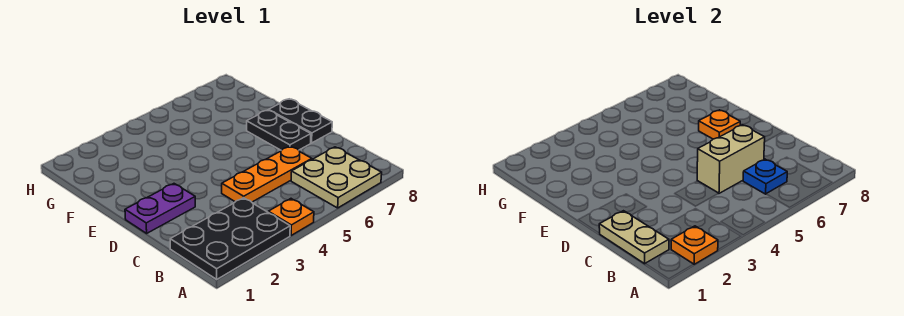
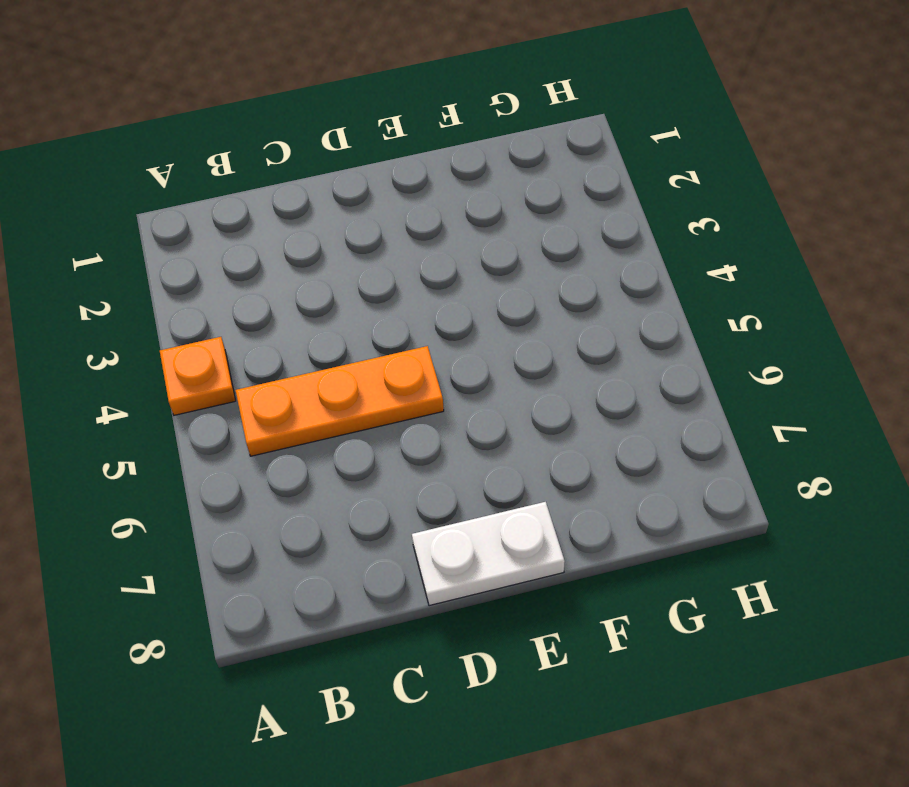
orange 1x3 plate [236,346,444,456] -> orange 1x3 plate turned to [222,146,312,202]
white 1x2 plate [412,502,565,606] -> black 1x2 plate [269,99,332,143]
none -> black 2x3 plate [170,198,290,279]
none -> tan 2x2 plate [291,147,382,208]
none -> purple 1x2 plate [125,184,195,233]

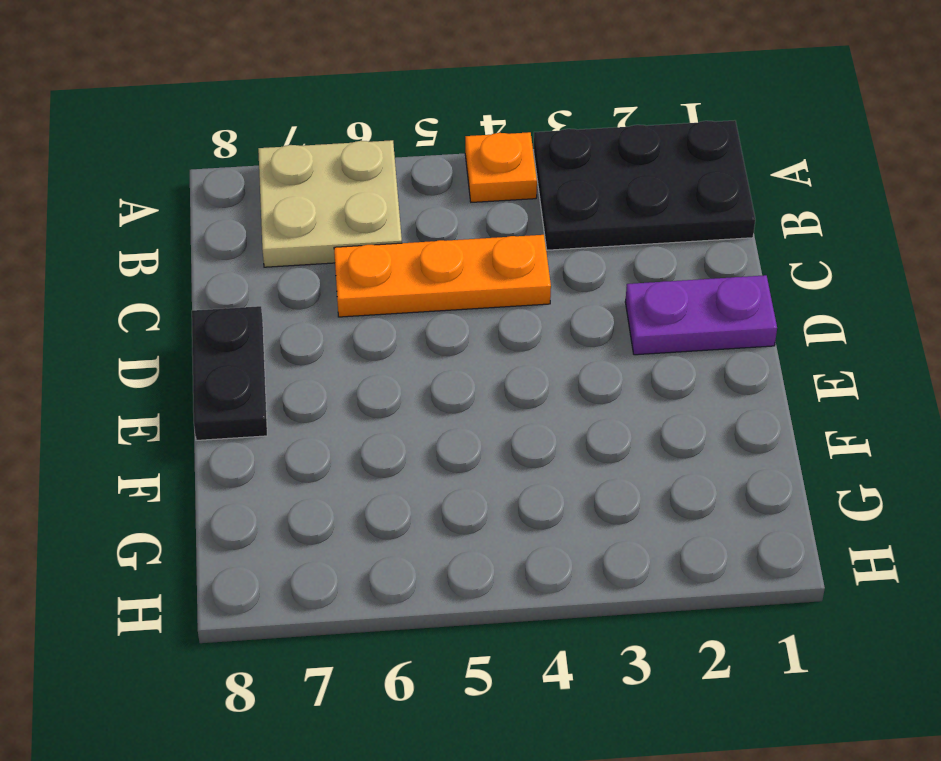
none -> black 1x2 plate [247,110,311,150]
none -> orange 1x1 plate [671,226,718,264]
none -> tan 1x2 plate [599,211,669,264]

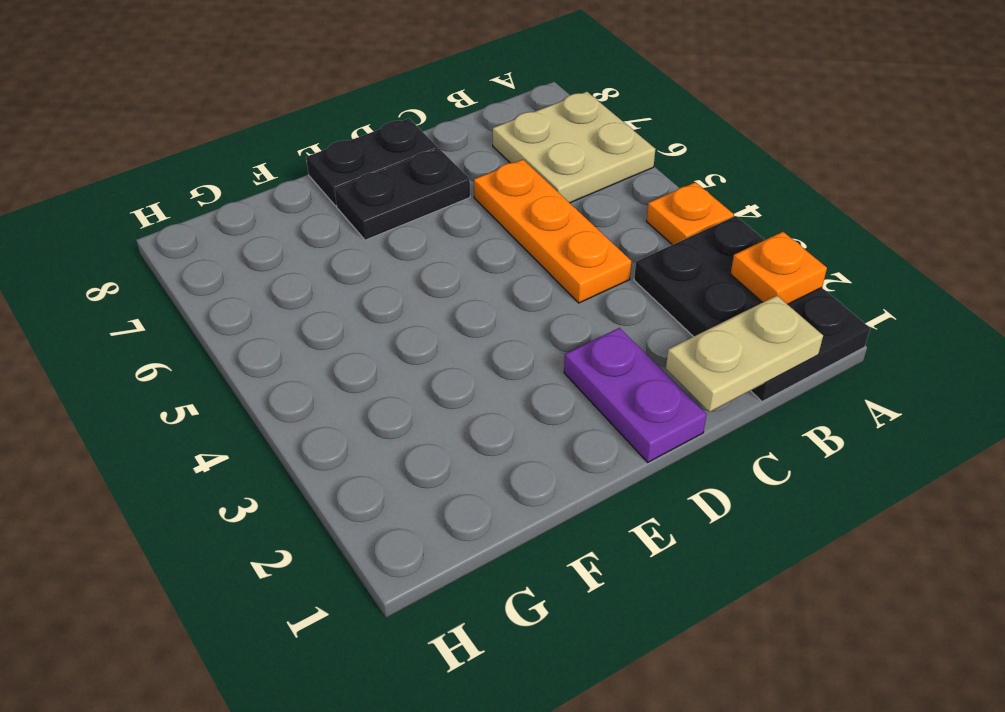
none -> blue 1x1 plate [743,159,787,194]
none -> tan 1x2 brick [697,125,765,193]
none -> orange 1x1 plate [699,110,740,139]

